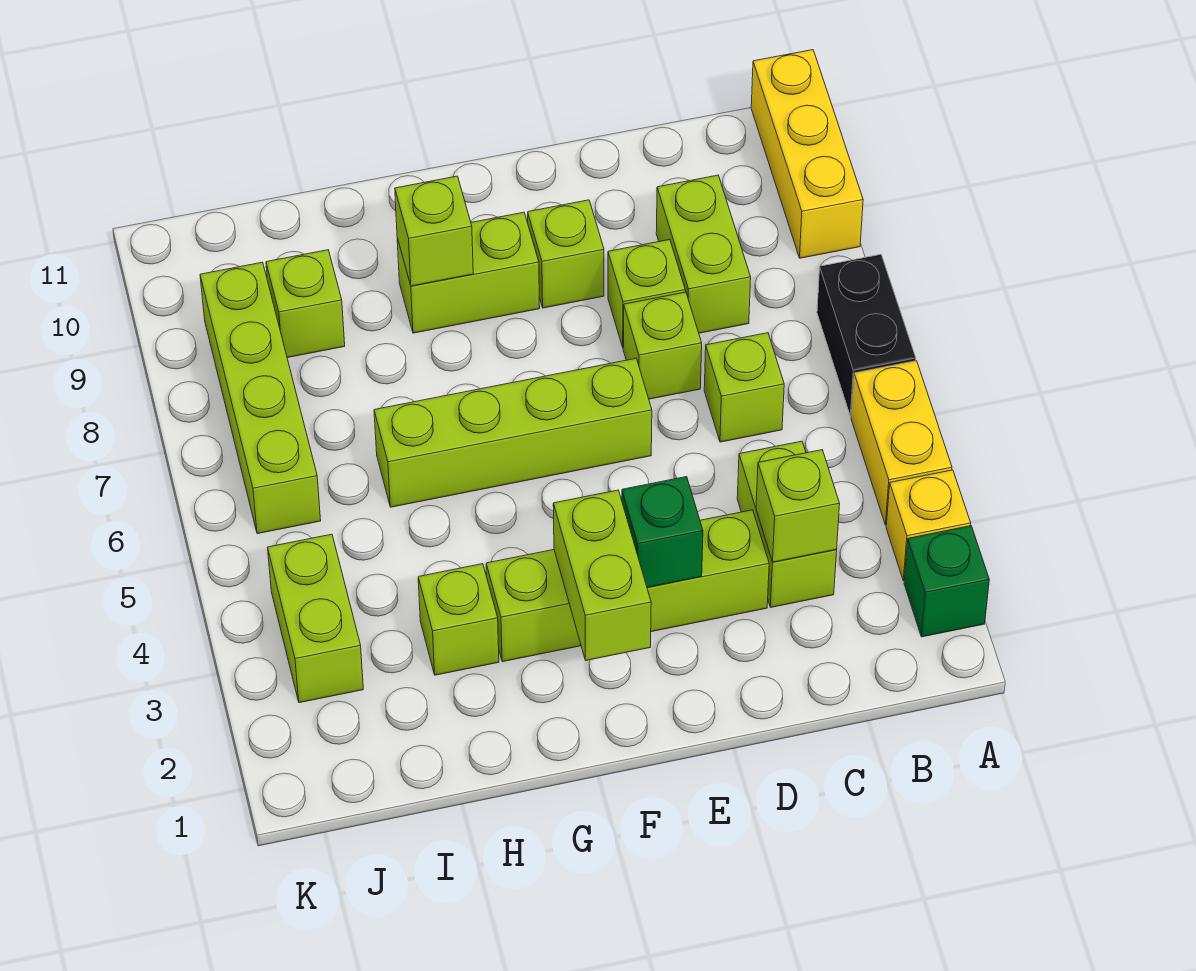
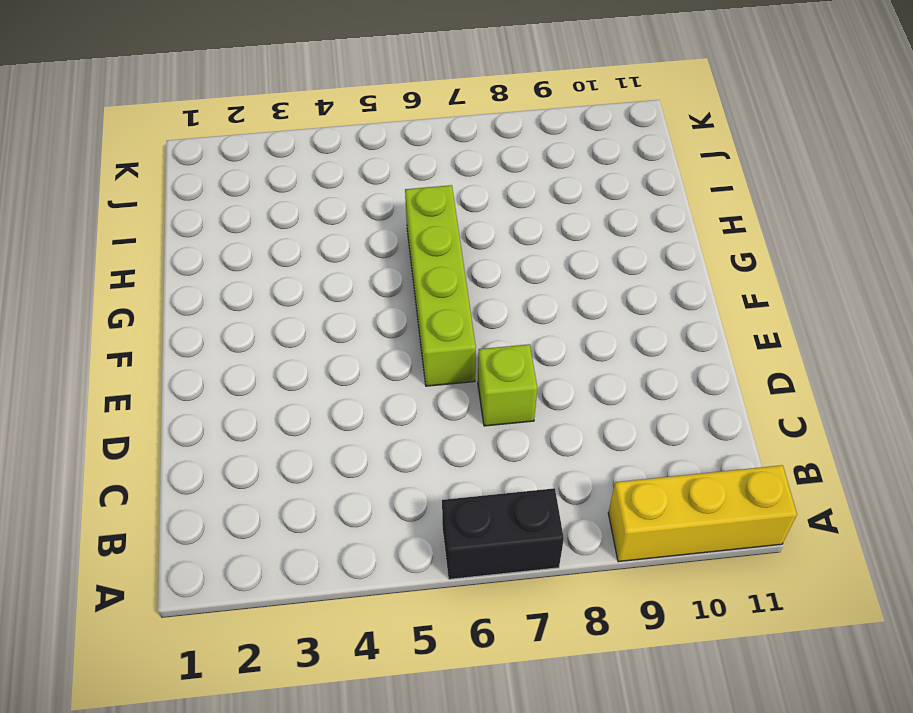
none -> green 1x1 brick [904,526,989,637]
none -> yellow 1x1 brick [886,470,971,581]
none -> yellow 1x2 brick [851,361,952,525]

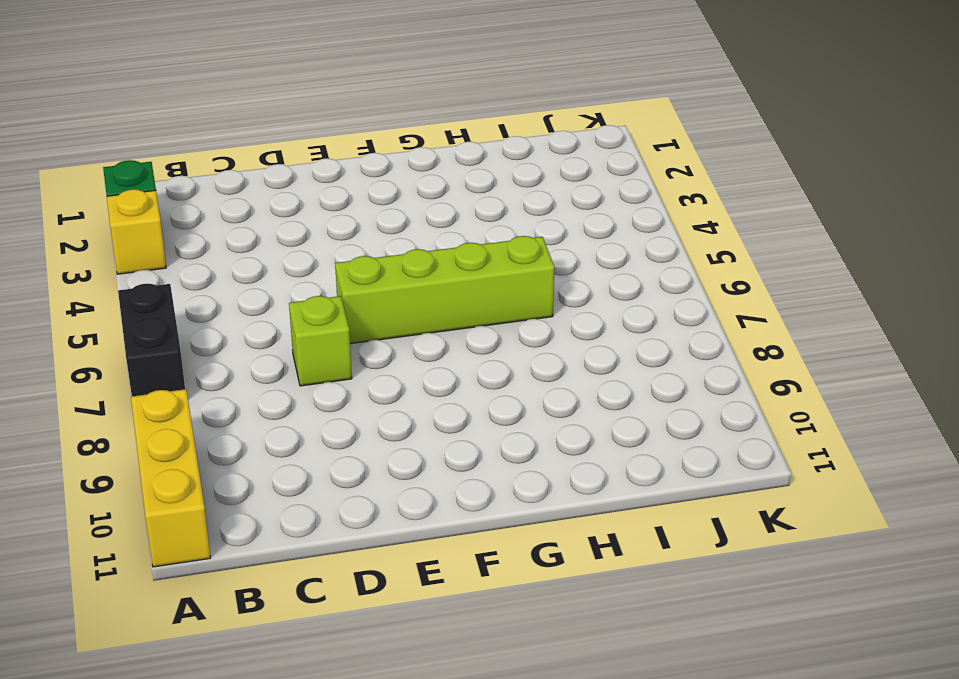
none -> yellow 1x2 brick [851,361,952,525]
none -> lime 1x2 brick [737,441,837,607]
none -> lime 1x1 brick [704,333,784,442]

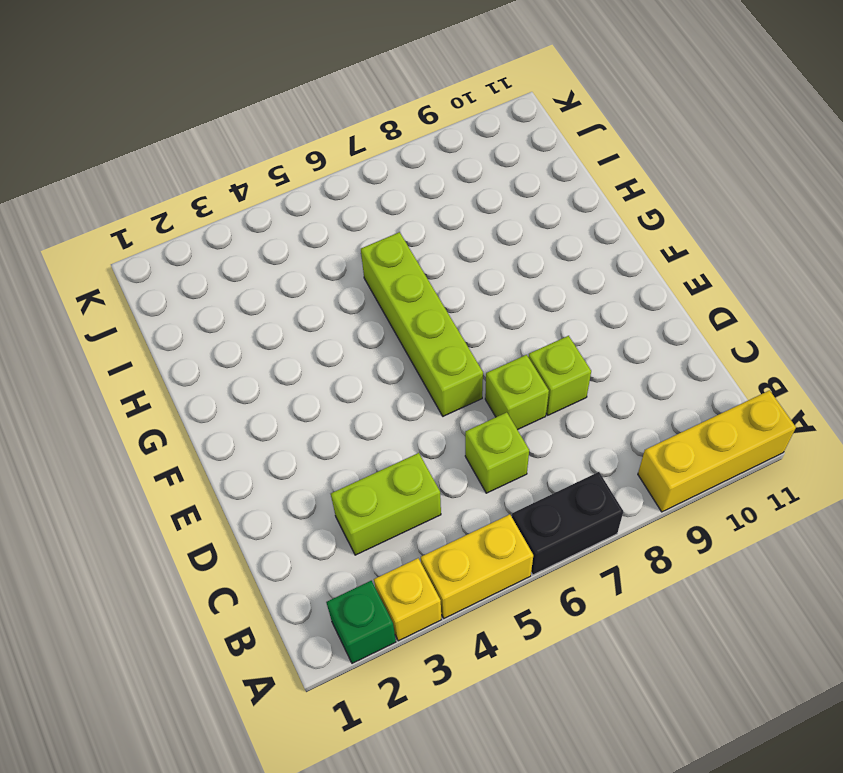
none -> lime 1x2 brick [656,175,751,333]
none -> lime 1x4 brick [486,510,769,662]
none -> lime 1x1 brick [528,200,604,308]

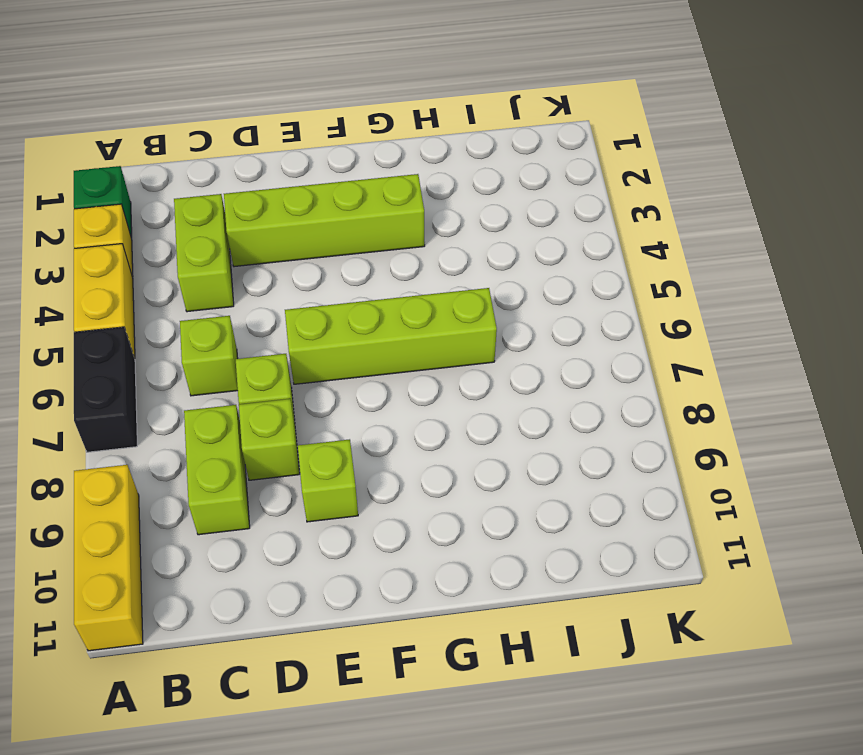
none -> lime 1x2 brick [397,212,540,333]
none -> lime 1x1 brick [418,564,499,675]
none -> lime 1x1 brick [266,250,345,358]

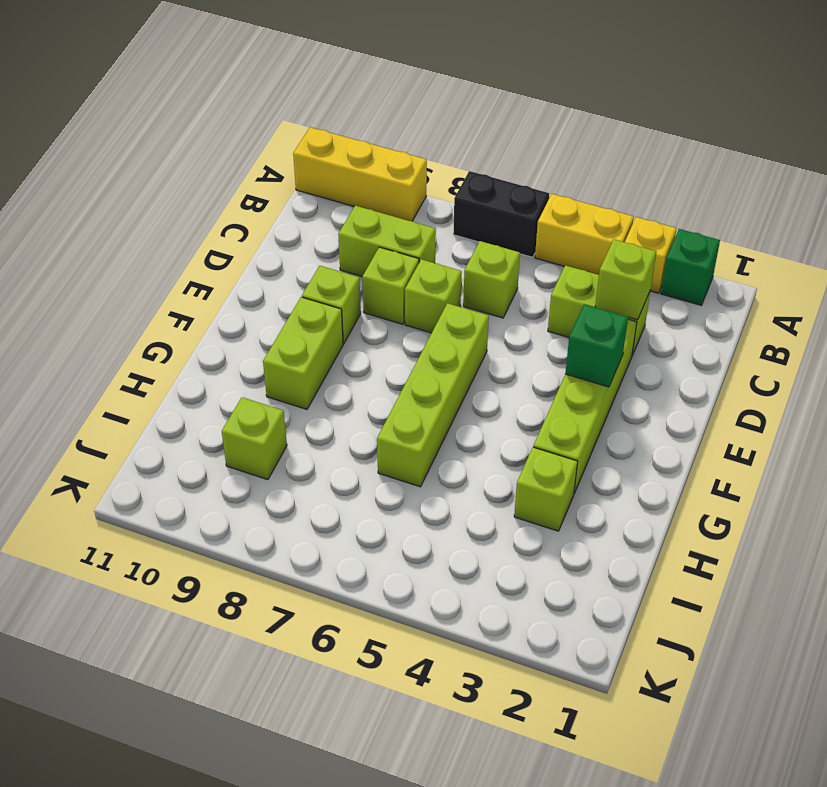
none -> lime 1x2 brick [268,534,363,703]
none -> lime 1x4 brick [200,262,321,534]
none -> lime 1x2 brick [553,490,651,660]

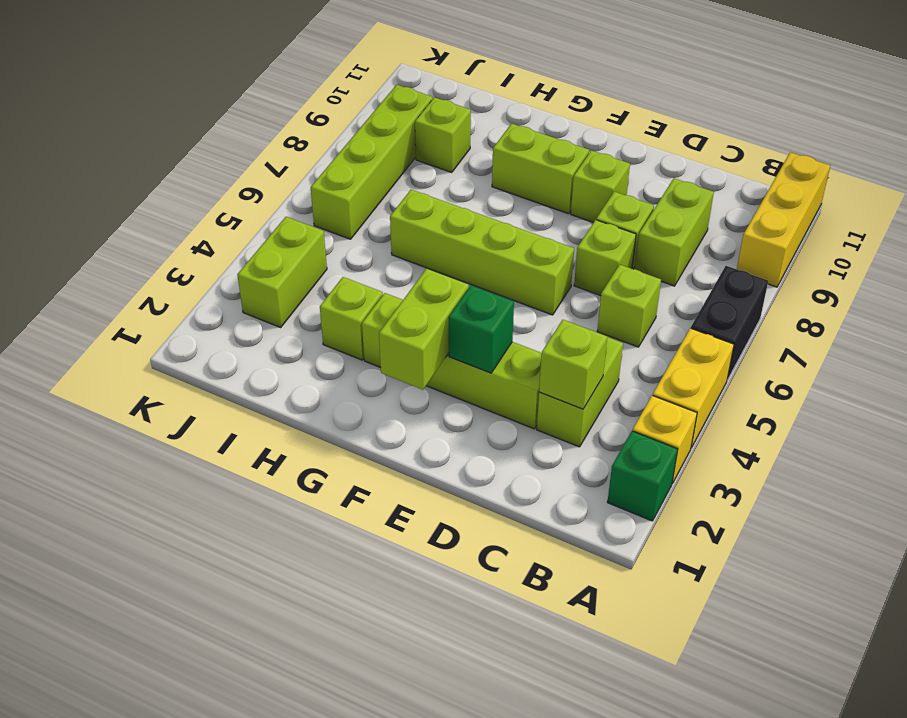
none -> lime 1x1 brick [395,176,473,286]

